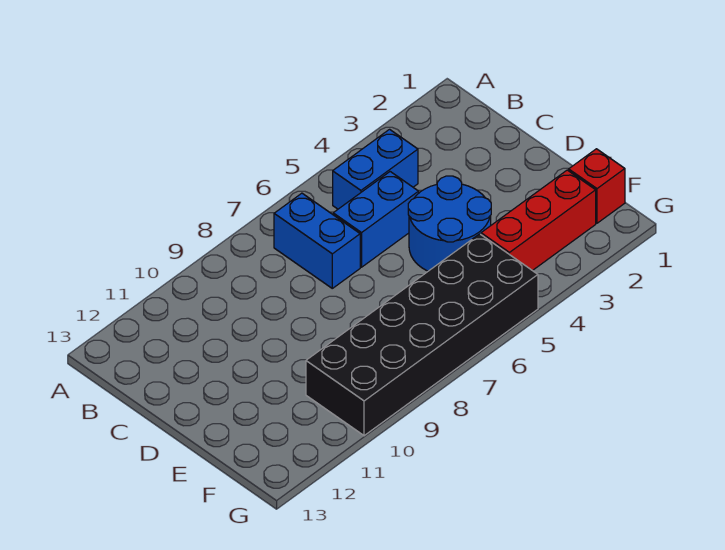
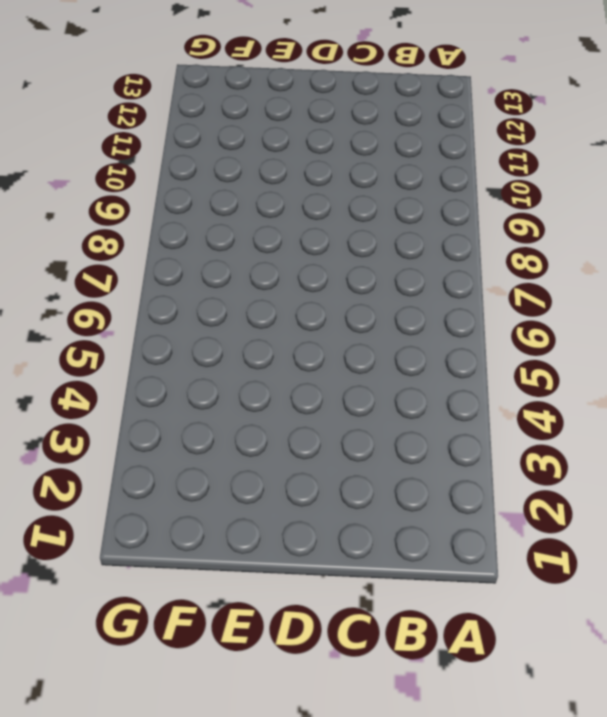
none -> blue 1x2 brick [333,129,418,209]
none -> blue 1x2 brick [274,193,360,288]

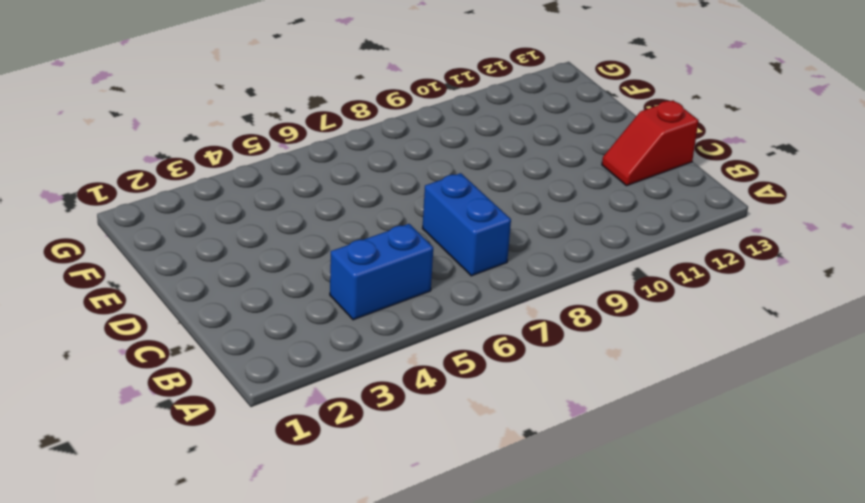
red 1x2 slope [602,100,699,186] -> none
none -> blue 1x2 brick [333,172,419,267]
none -> blue 2x2 round brick [408,176,491,271]

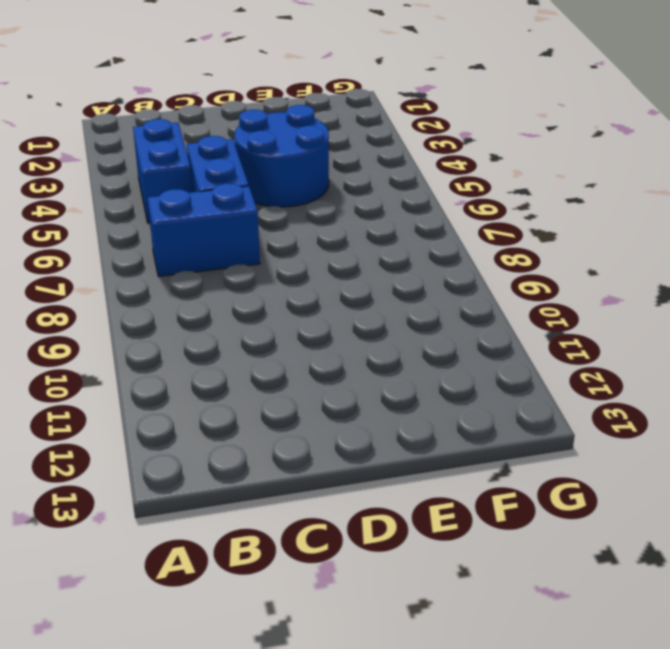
none -> red 1x1 brick [569,149,625,223]
none -> red 1x3 brick [481,170,596,271]

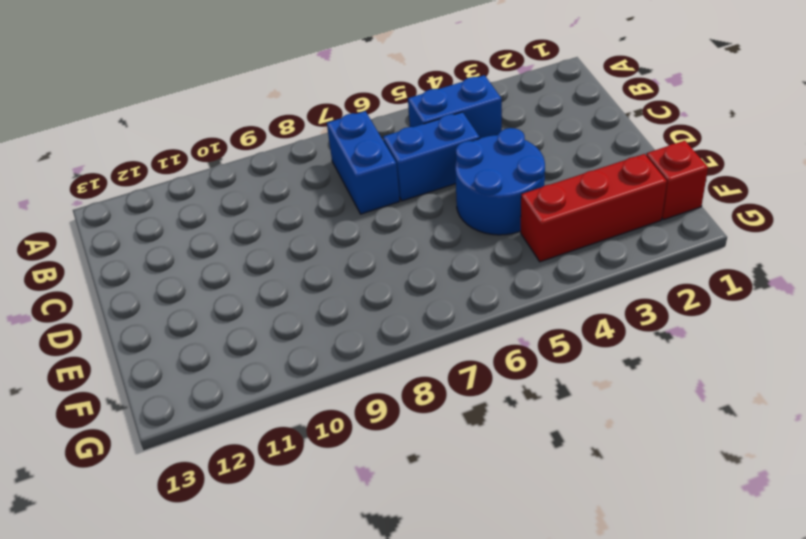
none -> black 2x6 brick [306,234,538,436]

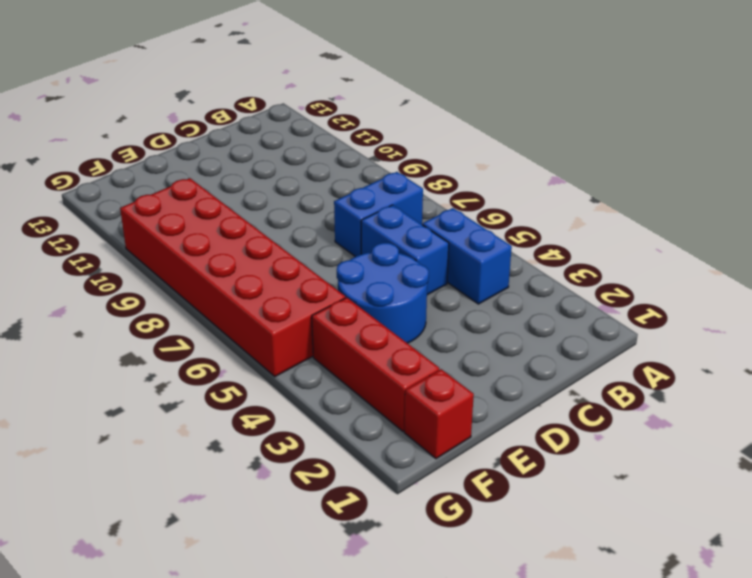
red 2x6 brick [120,178,345,377] -> black 2x6 brick [306,234,538,436]

